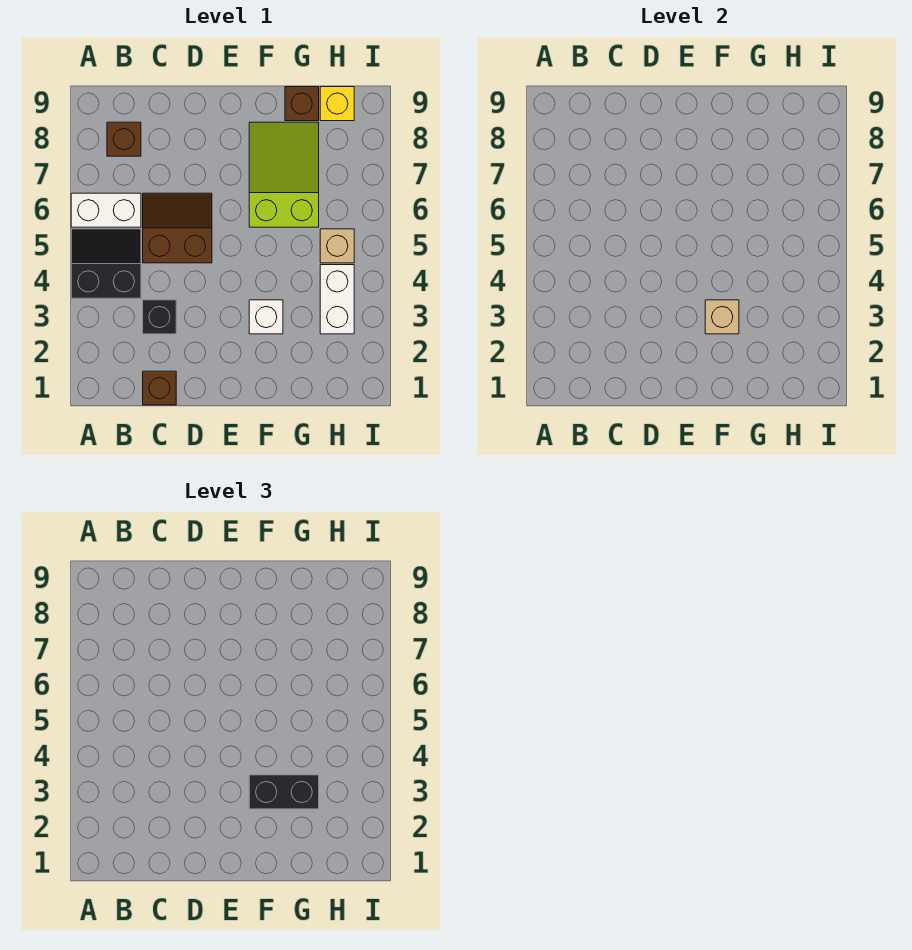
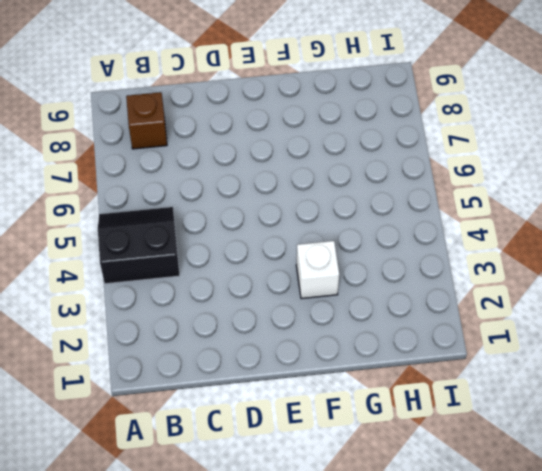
none -> white 1x2 brick [71,193,141,227]
none -> brown 1x1 brick [143,371,176,405]
none -> black 1x1 brick [143,300,176,334]

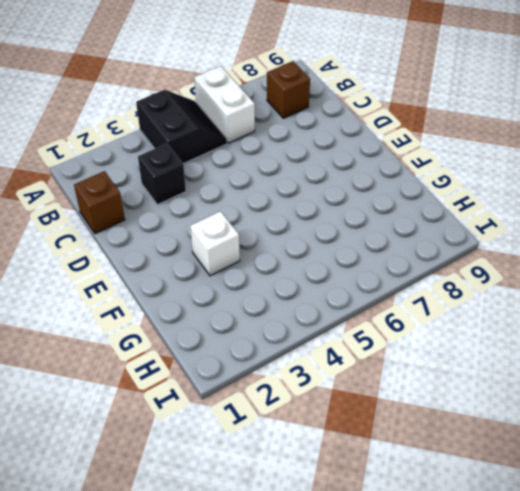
none -> brown 2x2 slope [143,193,212,263]
none -> lime 2x3 slope [249,122,319,227]
none -> brown 1x1 brick [285,87,319,121]

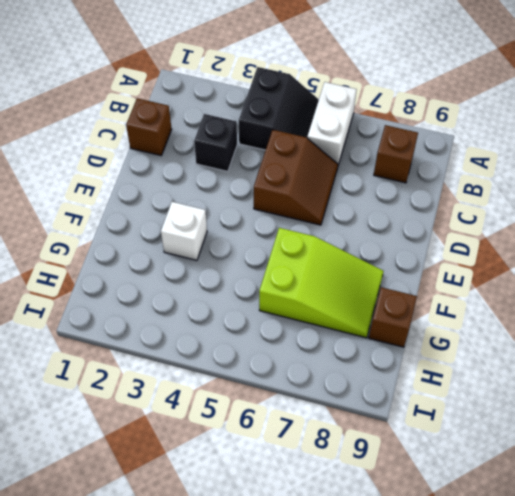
none -> white 1x2 brick [320,265,354,334]
none -> tan 1x1 brick [320,229,354,263]
none -> yellow 1x1 brick [320,87,354,121]

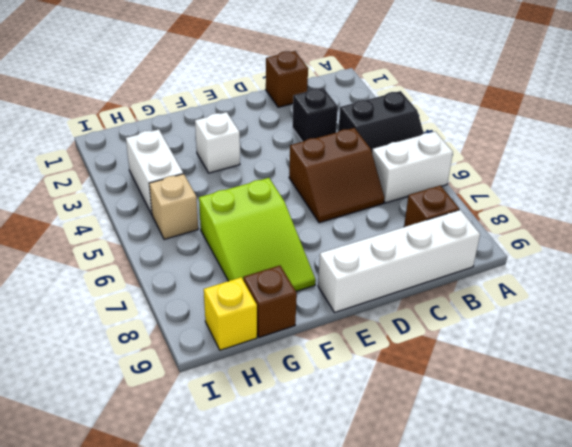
white 1x4 brick [318,210,480,312] -> none
none -> tan 1x1 brick [705,300,739,334]
none -> black 1x2 brick [249,775,319,809]

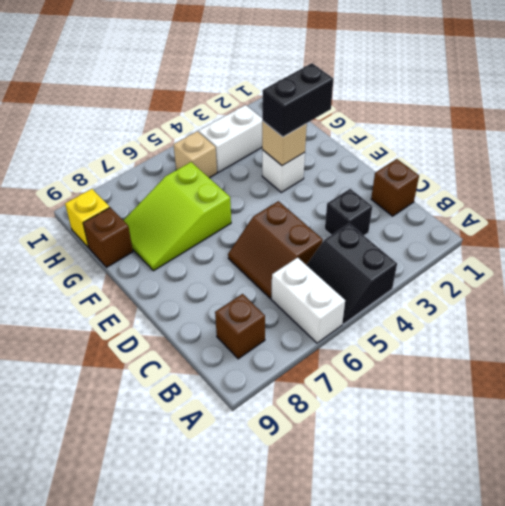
black 1x2 brick [262,63,333,137] -> black 1x2 brick turned to [249,775,319,809]

